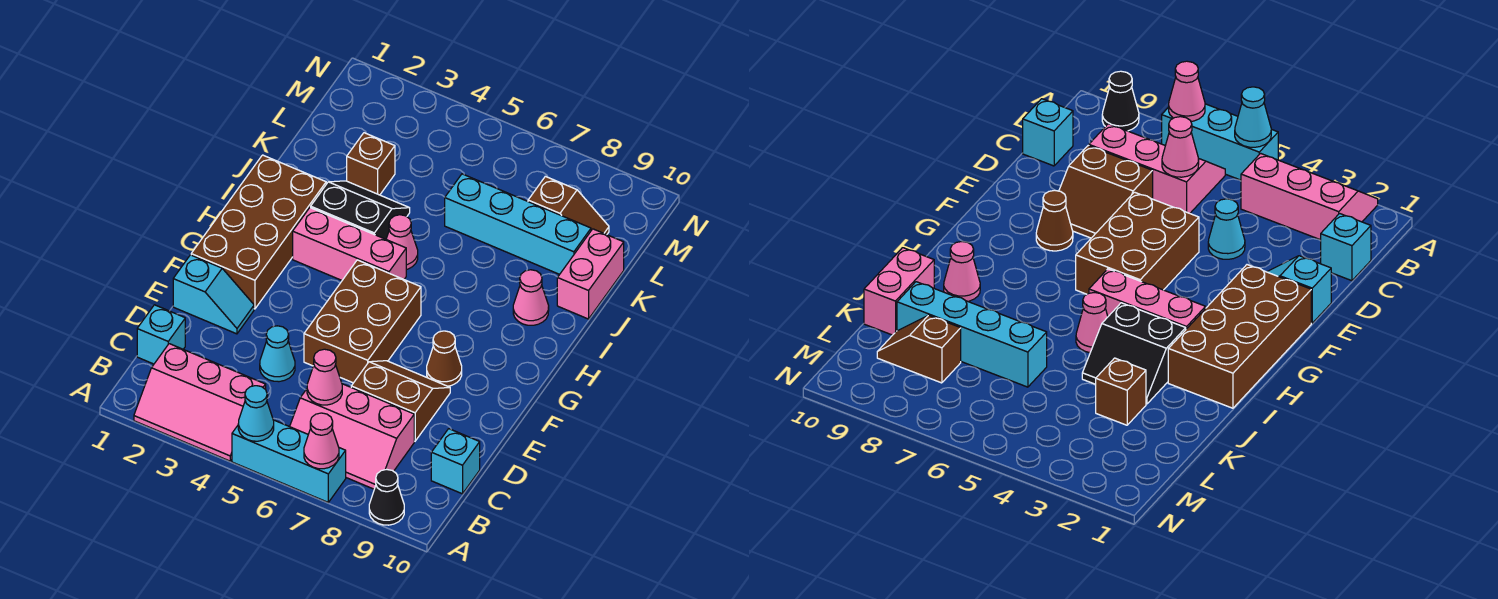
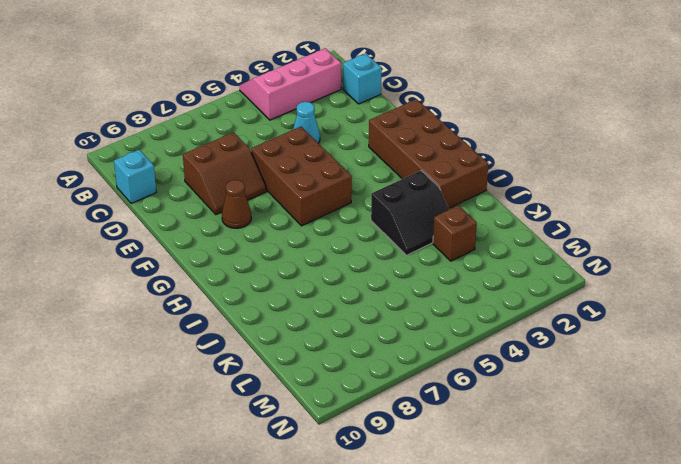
none -> cyan 1x3 brick [232,420,346,502]
none -> black 1x1 cone [369,469,404,525]
none -> pink 2x3 slope [290,384,414,489]

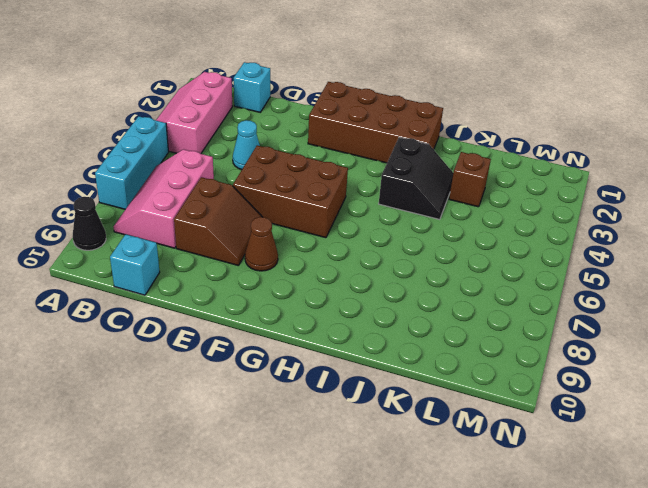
none -> cyan 1x2 slope [173,255,254,334]
none -> pink 1x3 brick [293,208,406,280]
none -> pink 1x1 cone [386,215,418,270]

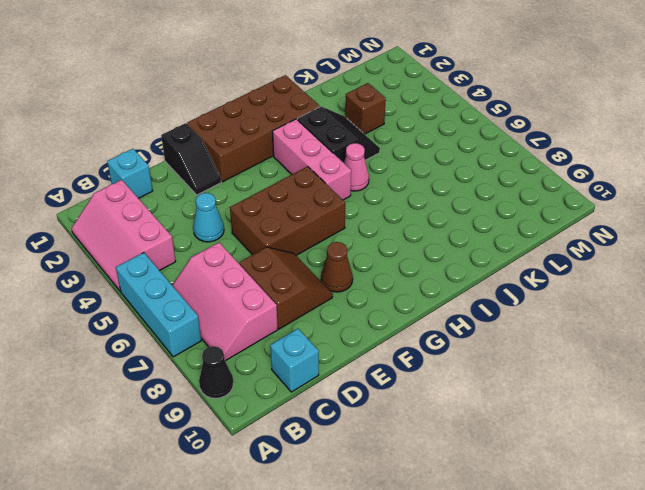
black 1x2 slope [161,123,221,195] -> cyan 1x2 slope [173,255,254,334]
none -> pink 1x1 cone [513,270,549,325]
none -> pink 1x2 brick [557,229,624,319]
none -> cyan 1x4 brick [445,174,591,274]

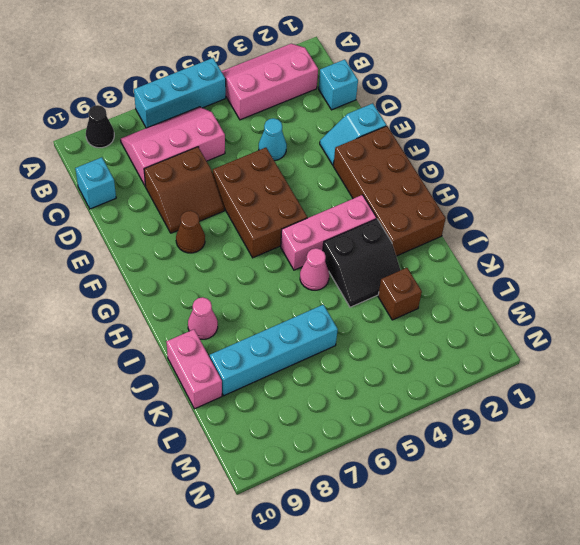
none -> brown 1x2 slope [528,176,609,235]
none -> cyan 1x1 cone [238,386,274,441]
none -> pink 1x1 cone [304,413,339,469]

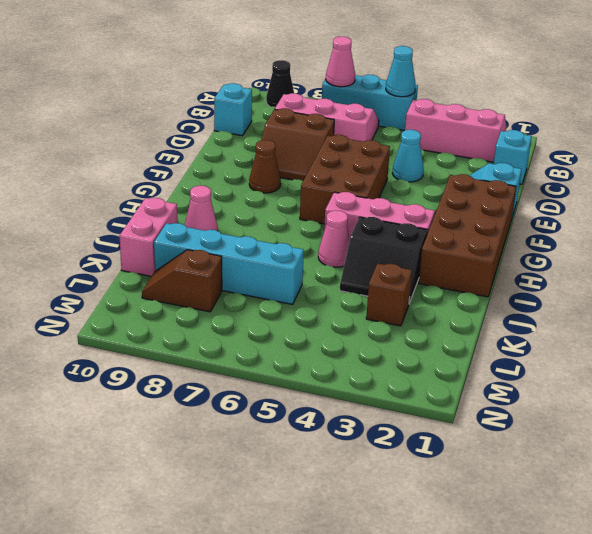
none -> pink 1x1 cone [307,349,342,405]

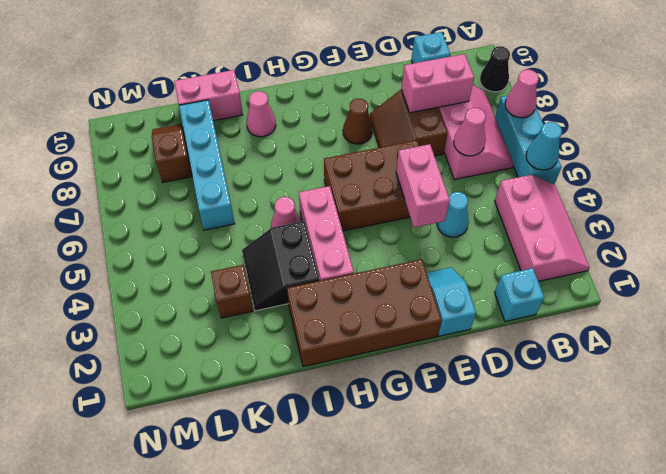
pink 1x2 brick [401,54,474,113] -> none
pink 1x2 brick [396,144,450,227] -> none

